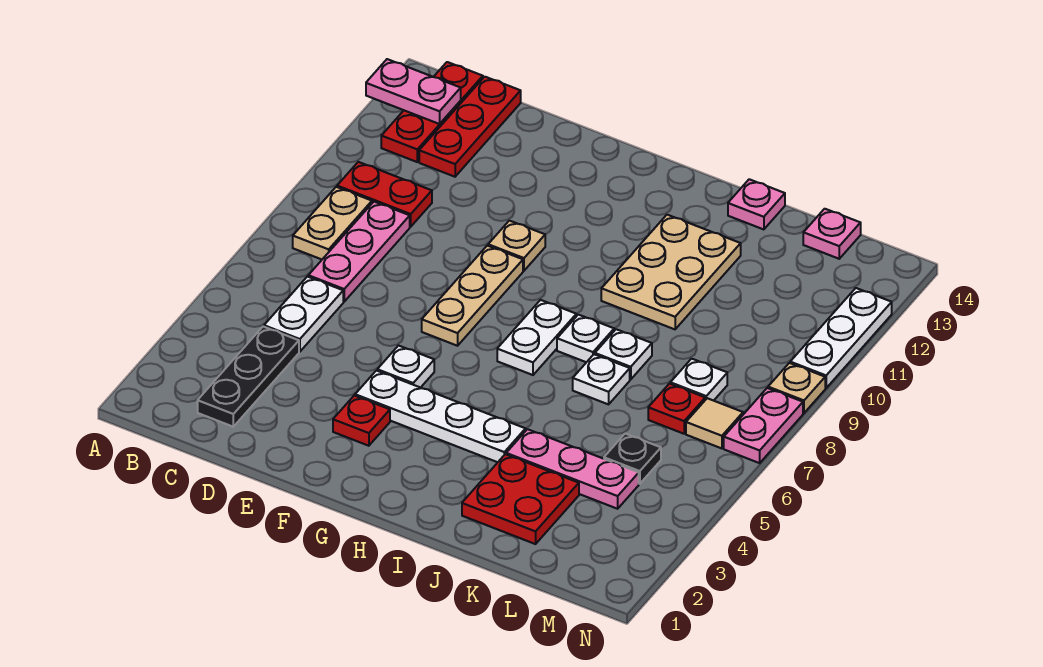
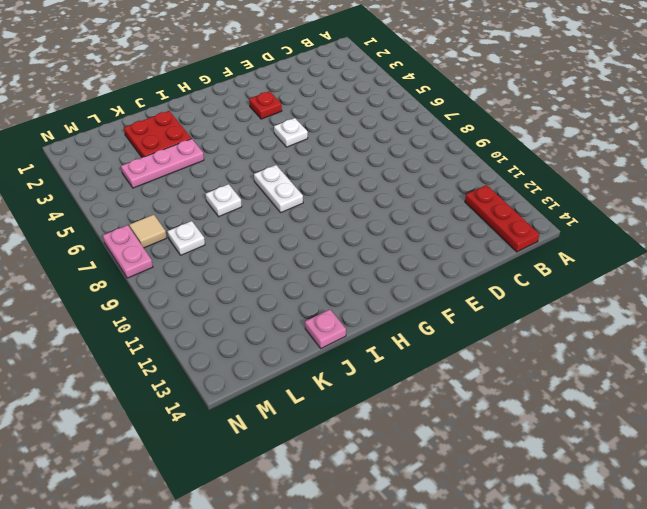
none -> tan 1x2 plate [293,187,372,259]
none -> red 1x2 plate [337,162,432,227]
none -> black 1x3 plate [198,327,299,427]

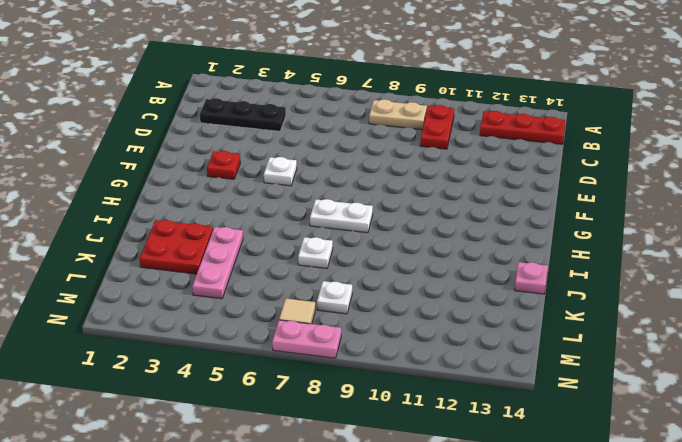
none -> white 1x2 plate [264,277,343,352]
none -> pink 1x3 plate [308,202,410,302]
none -> red 1x3 plate [419,77,521,177]

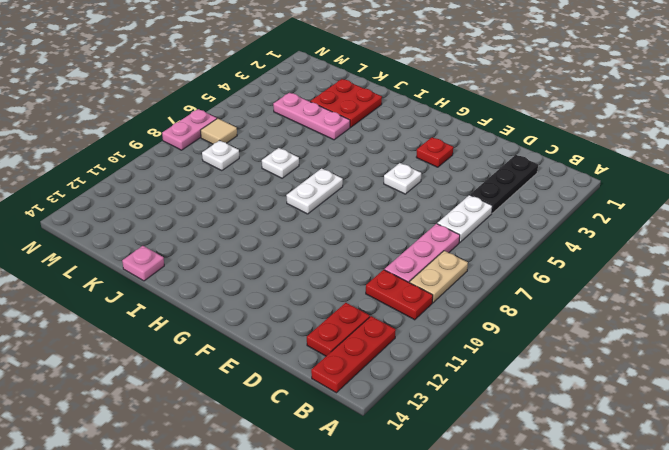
red 1x2 plate [307,303,370,356] -> red 1x3 plate [419,77,521,177]
none -> white 1x4 plate [355,371,526,462]
none -> tan 1x3 plate [422,246,523,346]
none -> tan 1x1 plate [488,221,545,271]

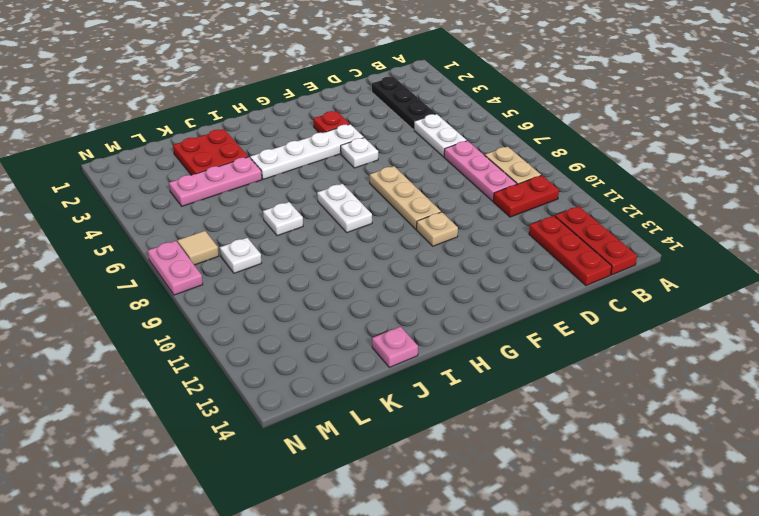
none -> white 1x1 plate [557,315,614,362]
none -> tan 2x3 plate [601,215,741,329]
none -> white 1x1 plate [595,329,652,379]

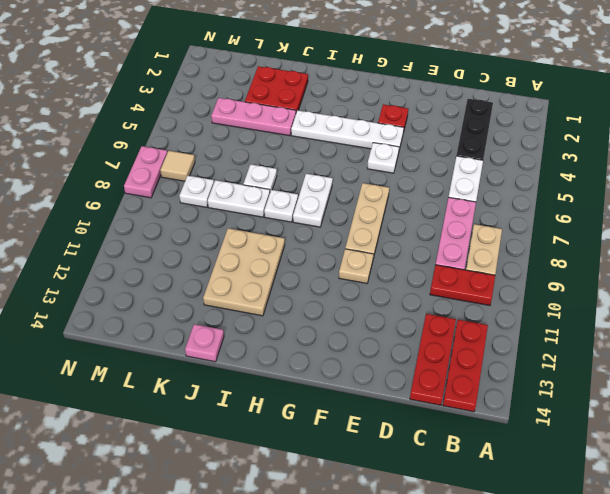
white 1x2 plate [208,180,270,217] -> white 1x1 plate [595,329,652,379]
none -> black 1x1 plate [604,434,661,484]
none -> red 1x1 plate [648,384,705,434]
none -> pink 1x1 plate [803,209,861,259]

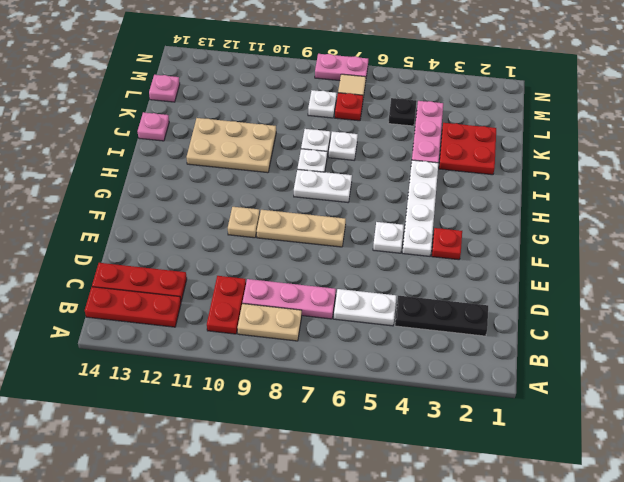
none -> tan 1x1 plate [768,363,825,413]
none -> white 1x3 plate [790,288,892,388]
none -> pink 1x2 plate [366,59,461,124]

